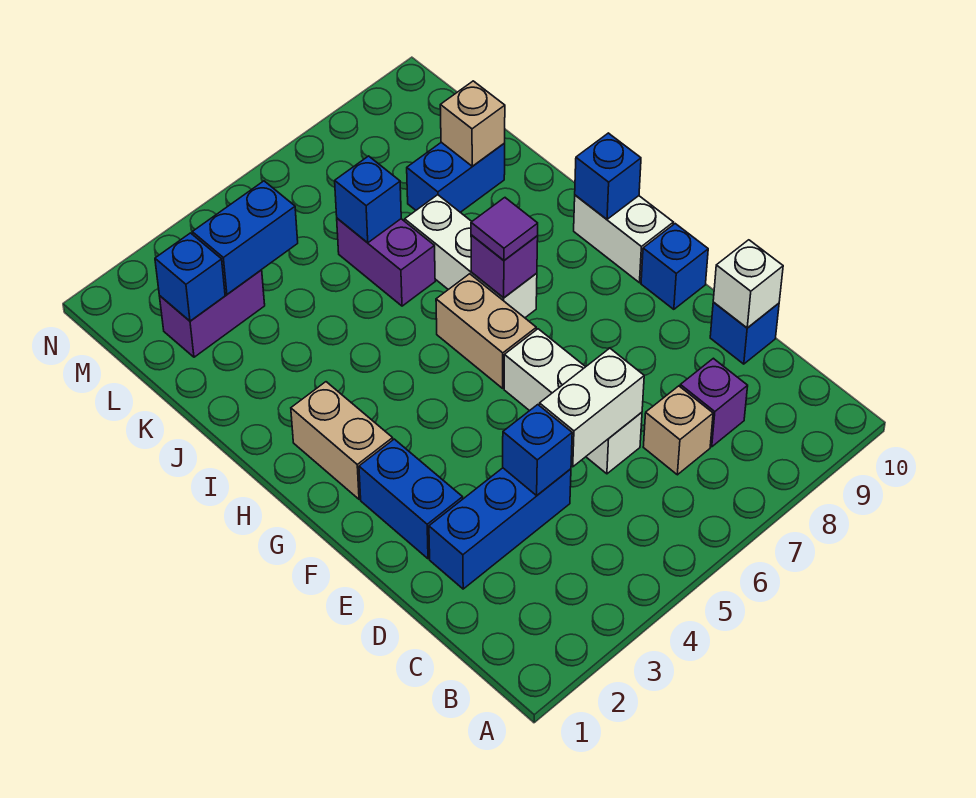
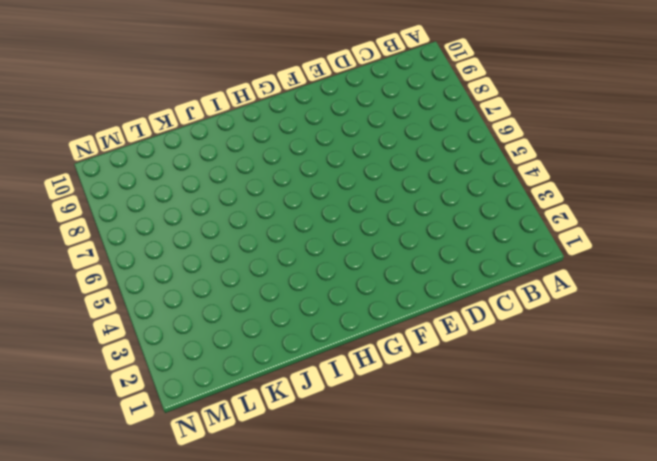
none -> tan 1x1 brick [643,386,713,475]
none -> purple 1x1 brick [680,358,748,447]
none -> blue 1x3 brick [429,468,571,589]

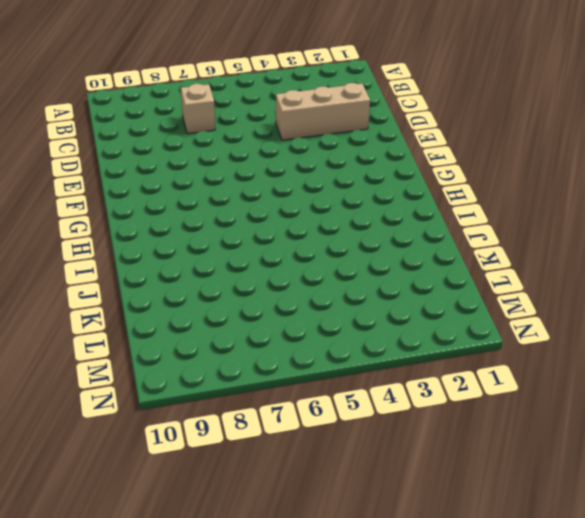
tan 1x3 brick [276,83,370,140] -> blue 1x3 brick [429,468,571,589]
none -> purple 1x1 brick [680,358,748,447]
none -> white 1x3 brick [504,329,642,474]
none -> blue 1x1 brick [710,302,779,364]

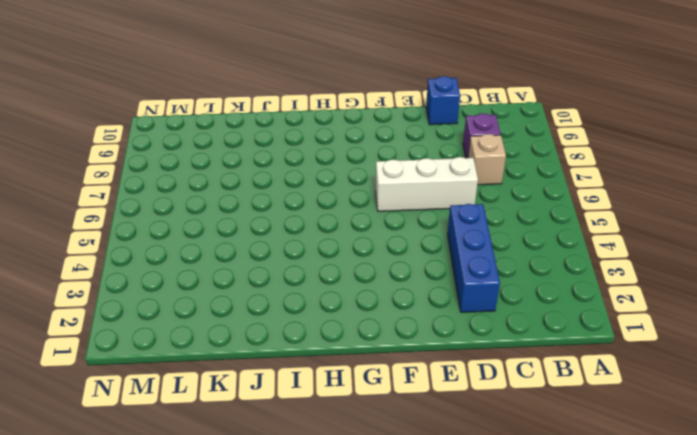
none -> blue 1x2 brick [359,439,463,559]
none -> blue 1x1 brick [641,224,708,309]
none -> tan 1x2 brick [291,382,393,499]

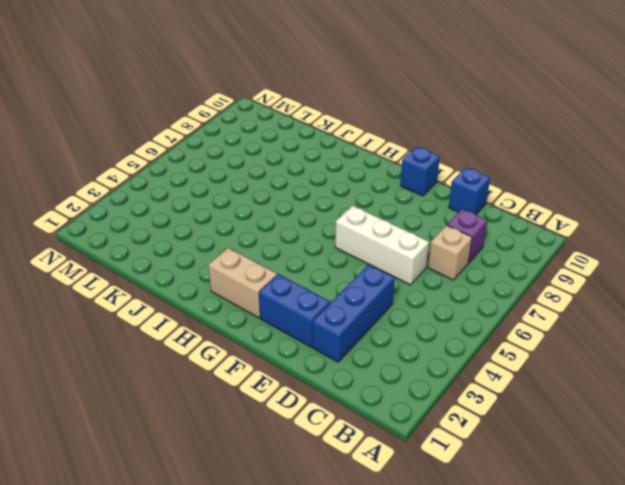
none -> tan 1x2 brick [436,274,536,388]
none -> white 1x2 brick [574,195,673,283]
none -> white 1x3 brick [405,195,537,318]

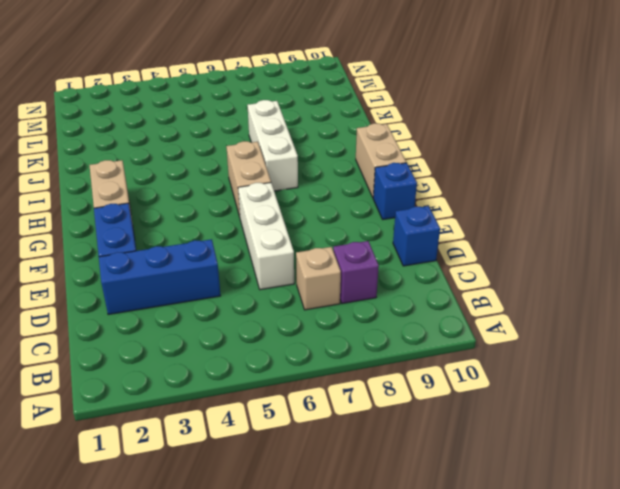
tan 1x2 brick [356,123,406,197] -> white 1x2 brick [574,195,673,283]
none -> purple 1x2 brick [337,218,435,306]
none -> blue 1x2 brick [407,142,505,212]
none -> purple 1x2 brick [160,270,265,357]

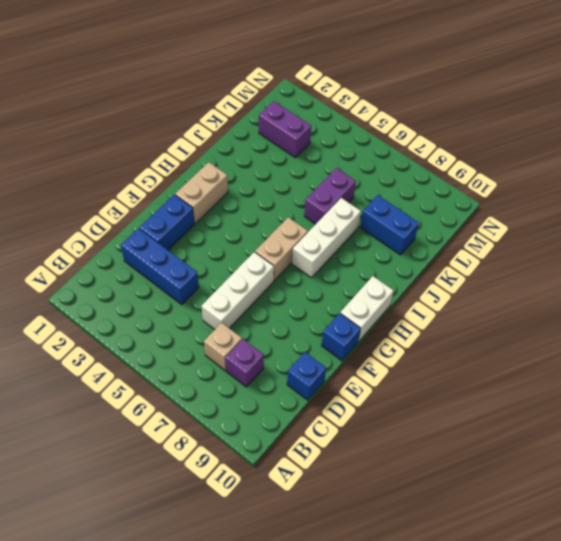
none -> blue 1x1 brick [503,405,572,495]
none -> white 1x2 brick [539,348,644,467]
none -> white 1x1 brick [713,240,783,328]

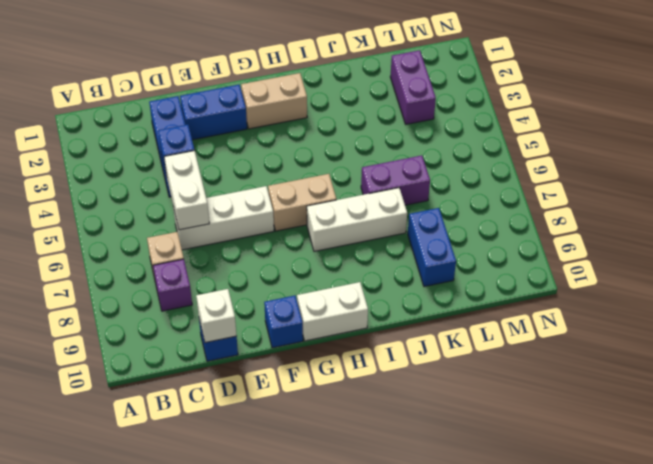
none -> purple 1x1 brick [471,235,538,298]
none -> blue 1x1 brick [575,133,641,219]
none -> blue 1x1 brick [335,156,401,243]

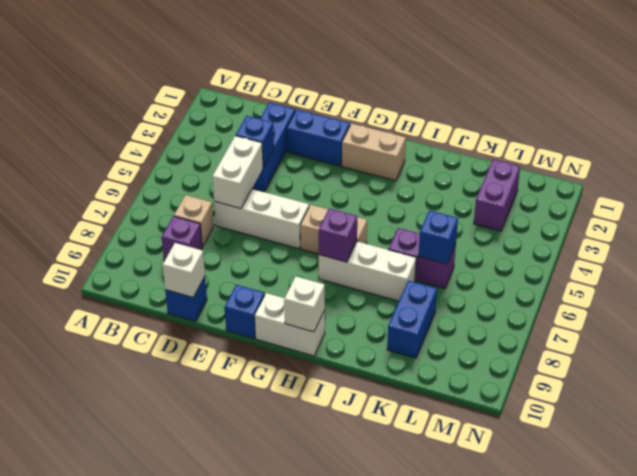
white 1x1 brick [284,276,325,332] -> blue 1x1 brick [575,133,641,219]
none -> tan 1x1 brick [440,81,505,166]
none -> blue 1x1 brick [155,233,225,321]
none -> blue 1x2 brick [192,181,298,294]

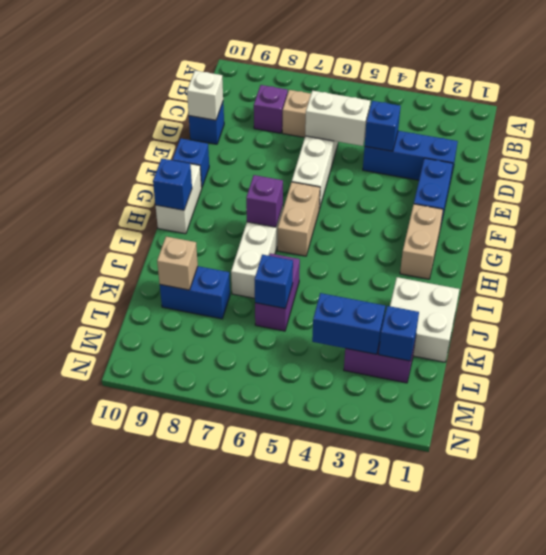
white 2x2 brick [390,277,459,362] -> none
none -> purple 1x1 tile [471,198,538,260]

